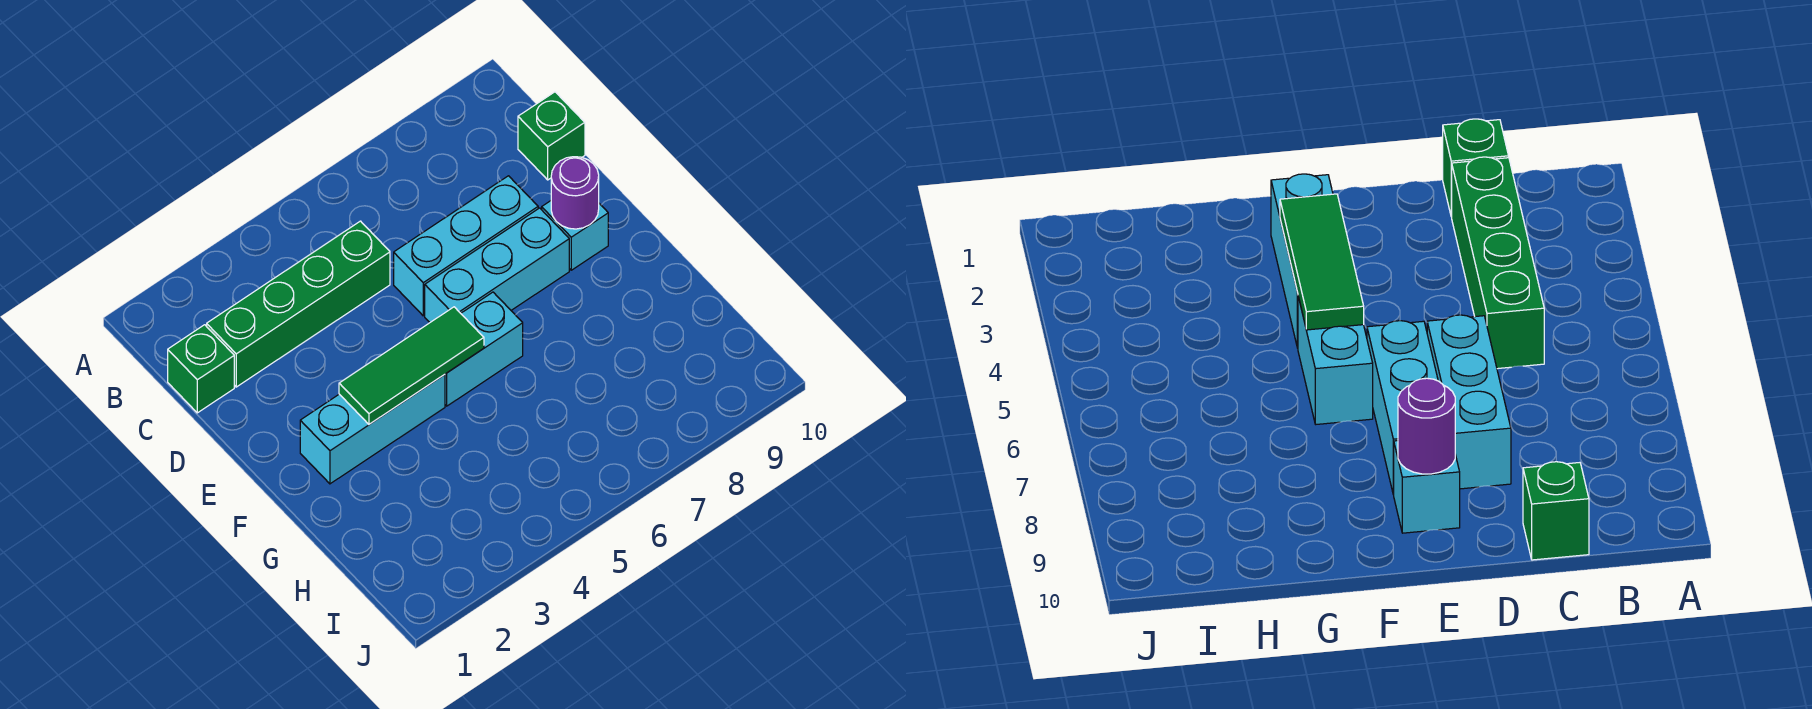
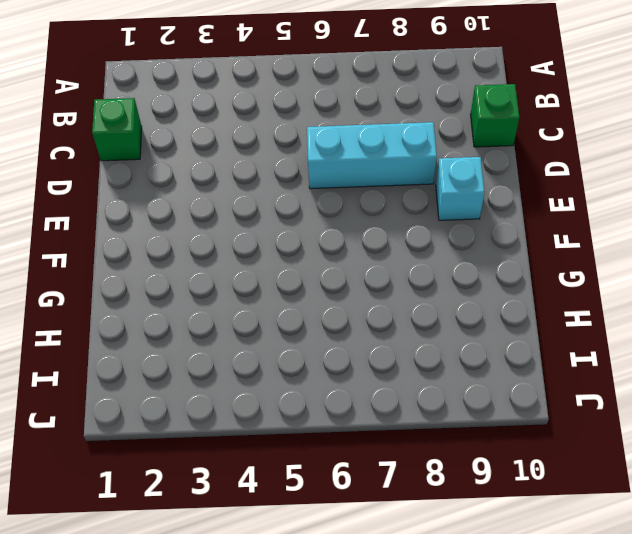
none -> green 1x4 brick [207,221,390,387]
none -> cyan 1x3 brick [425,208,569,322]

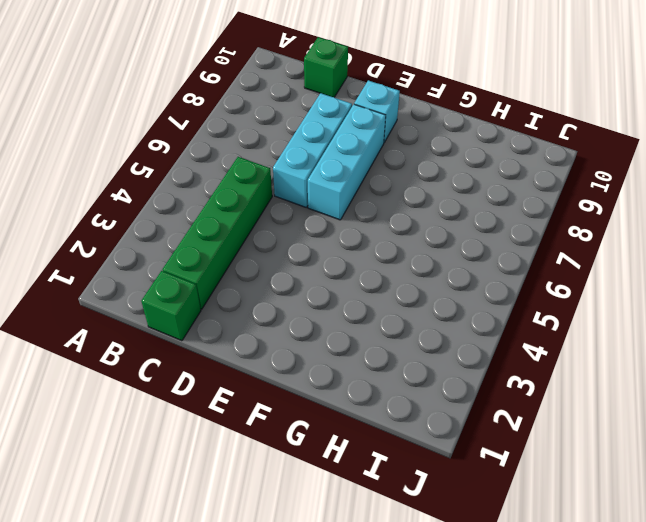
none -> cyan 1x3 brick [300,375,445,484]
none -> cyan 1x2 brick [445,292,523,406]

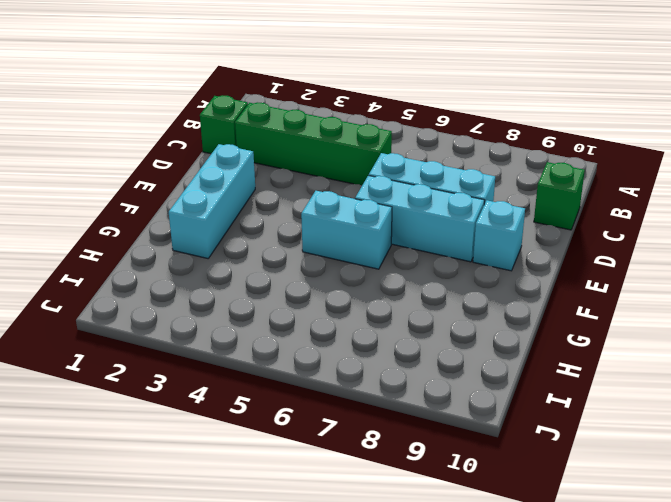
cyan 1x3 brick [169,144,255,258] -> cyan 1x3 brick turned to [300,375,445,484]
none -> purple 1x1 round brick [551,157,599,229]
none -> green 1x3 tile [339,307,484,424]

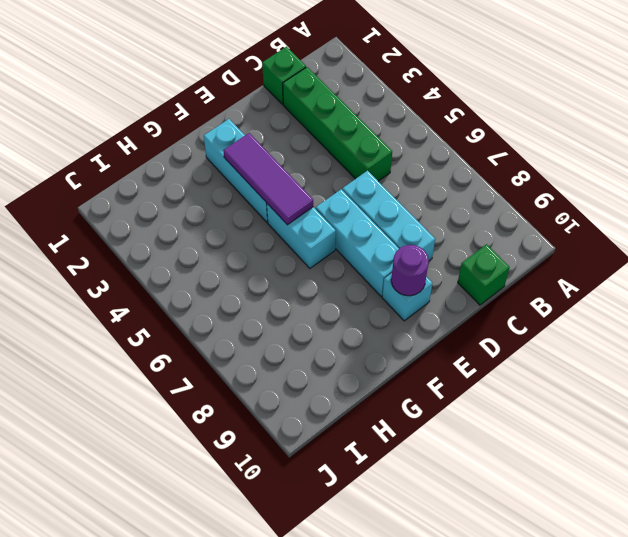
purple 1x3 tile [223,133,313,225] -> green 1x3 tile [339,307,484,424]

